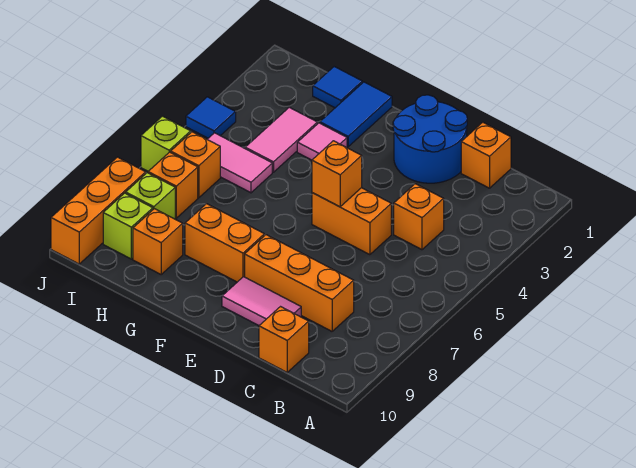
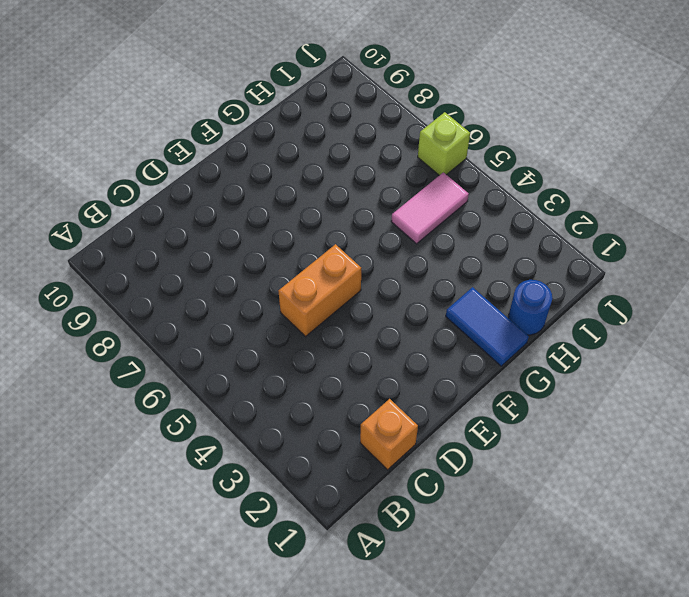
blue 1x1 round brick [509,280,552,335] -> blue 1x1 tile [313,67,362,108]
none -> orange 1x1 brick [394,184,444,250]
none -> orange 1x3 brick [245,235,354,331]
none -> orange 1x1 brick [259,307,309,372]

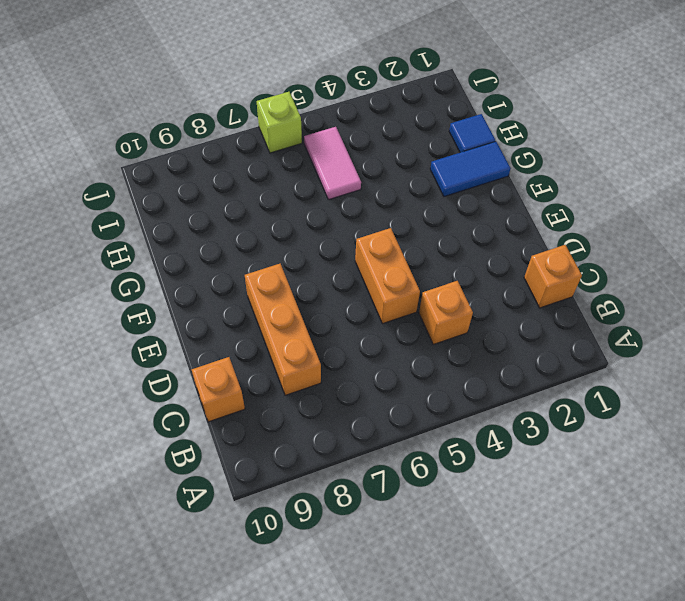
none -> blue 2x2 round brick [393,95,467,183]
none -> pink 1x2 tile [222,277,301,325]
none -> orange 1x2 brick [185,204,264,282]

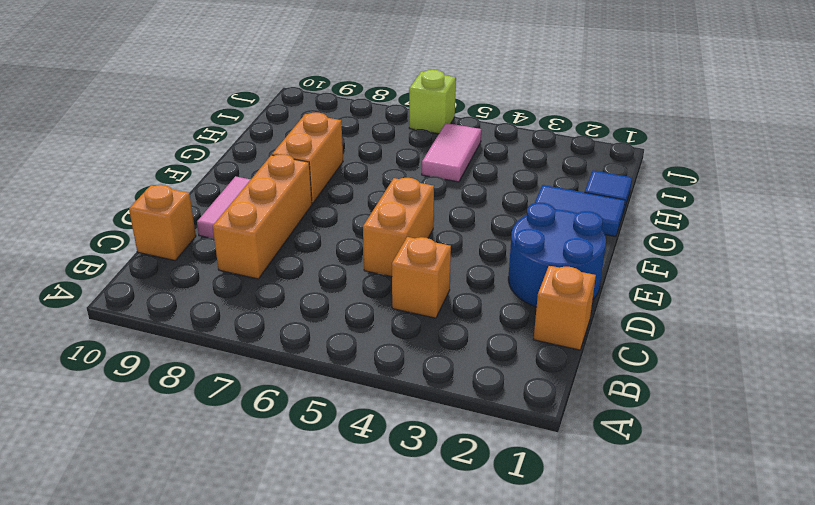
none -> pink 1x1 tile [297,123,347,160]
none -> pink 1x2 tile [245,107,317,172]
none -> orange 1x1 brick [133,209,183,274]

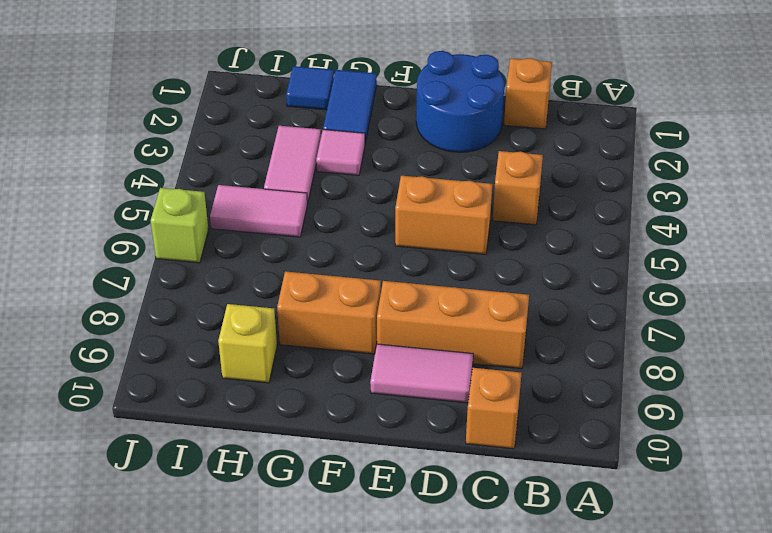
yellow 1x1 brick [218,304,277,383] -> orange 1x1 brick [133,209,183,274]
none -> orange 1x1 brick [171,132,220,198]
none -> orange 1x1 brick [148,152,198,218]
none -> lime 1x1 brick [126,173,175,219]

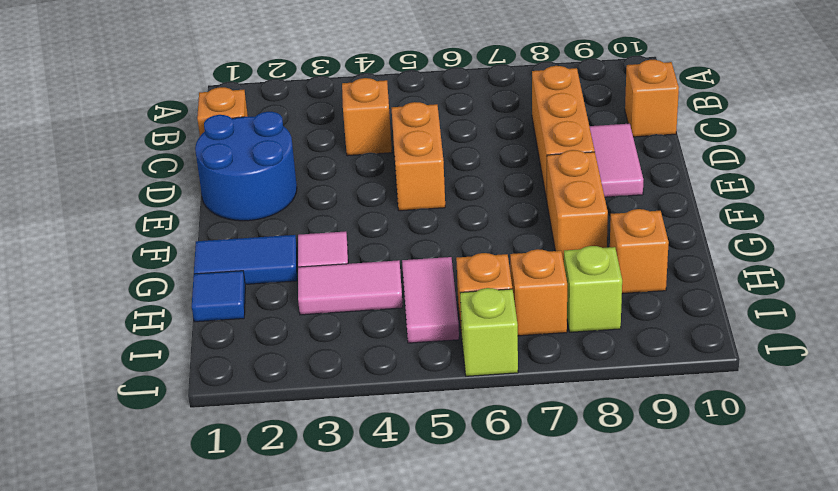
none -> lime 1x1 brick [103,193,153,259]
none -> blue 1x1 tile [186,97,236,138]
none -> orange 1x3 brick [51,157,146,264]

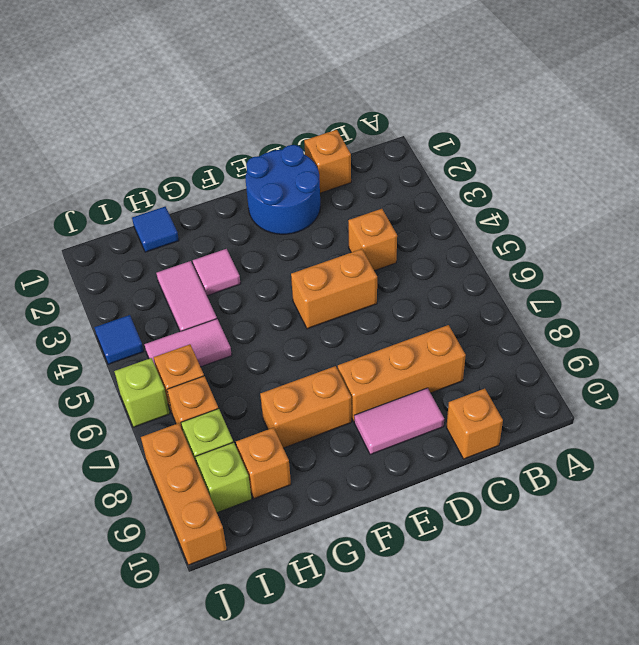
none -> blue 1x2 tile [320,82,392,147]
none -> orange 1x1 brick [312,141,362,207]

